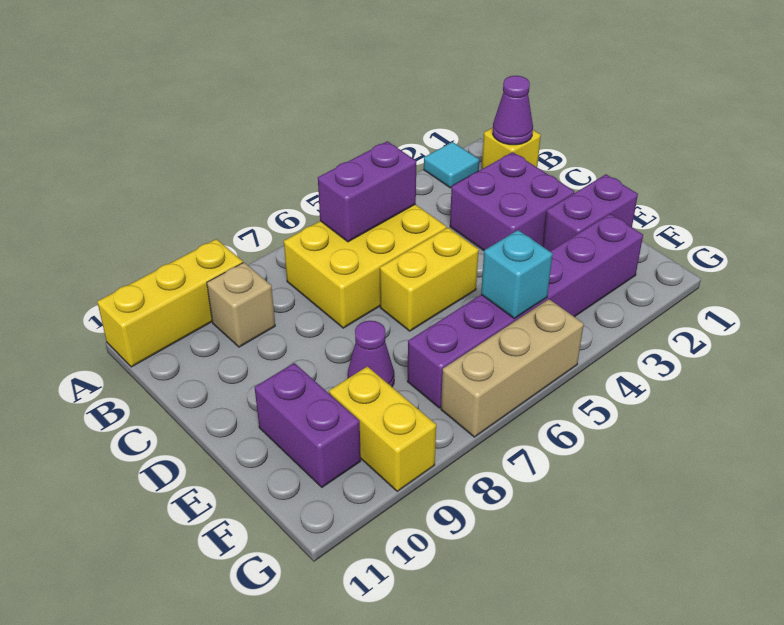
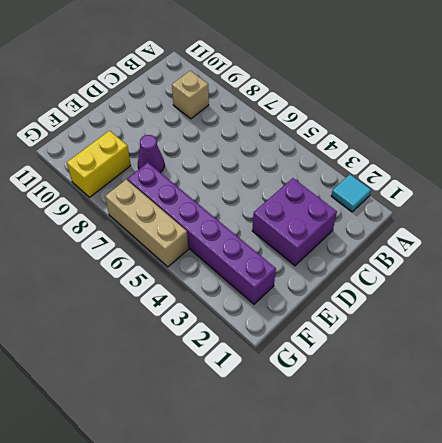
none -> yellow 1x3 brick [97,239,243,367]
none -> yellow 1x1 brick [482,128,541,169]
none -> yellow 2x3 brick [284,204,446,328]

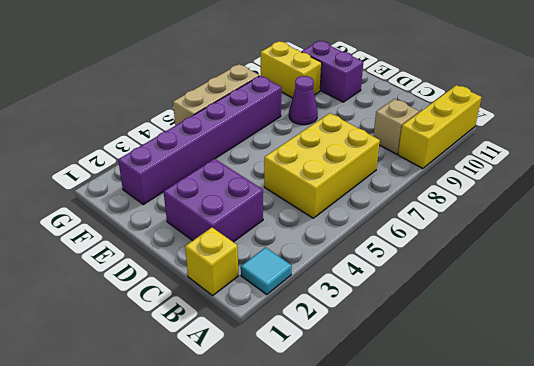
none -> yellow 1x2 brick [380,228,479,331]
none -> purple 1x2 brick [543,174,638,251]
none -> purple 1x1 cone [493,76,533,145]

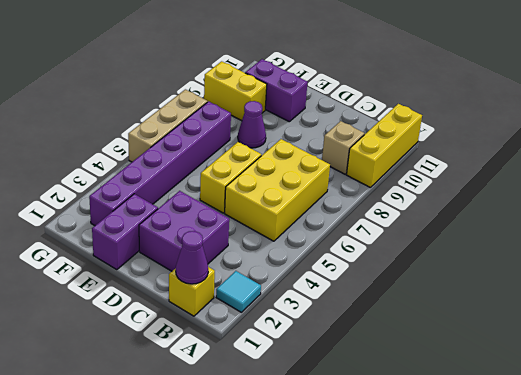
none -> purple 1x2 brick [318,141,416,242]
none -> cyan 1x1 brick [481,230,553,318]

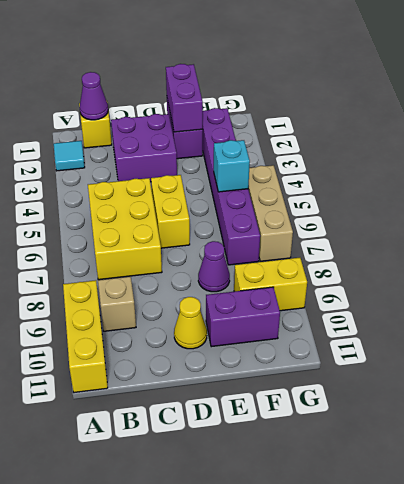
yellow 1x1 cone [174,297,207,349] -> none
purple 1x2 brick [166,64,203,132] -> purple 1x2 brick moved to [318,141,416,242]

